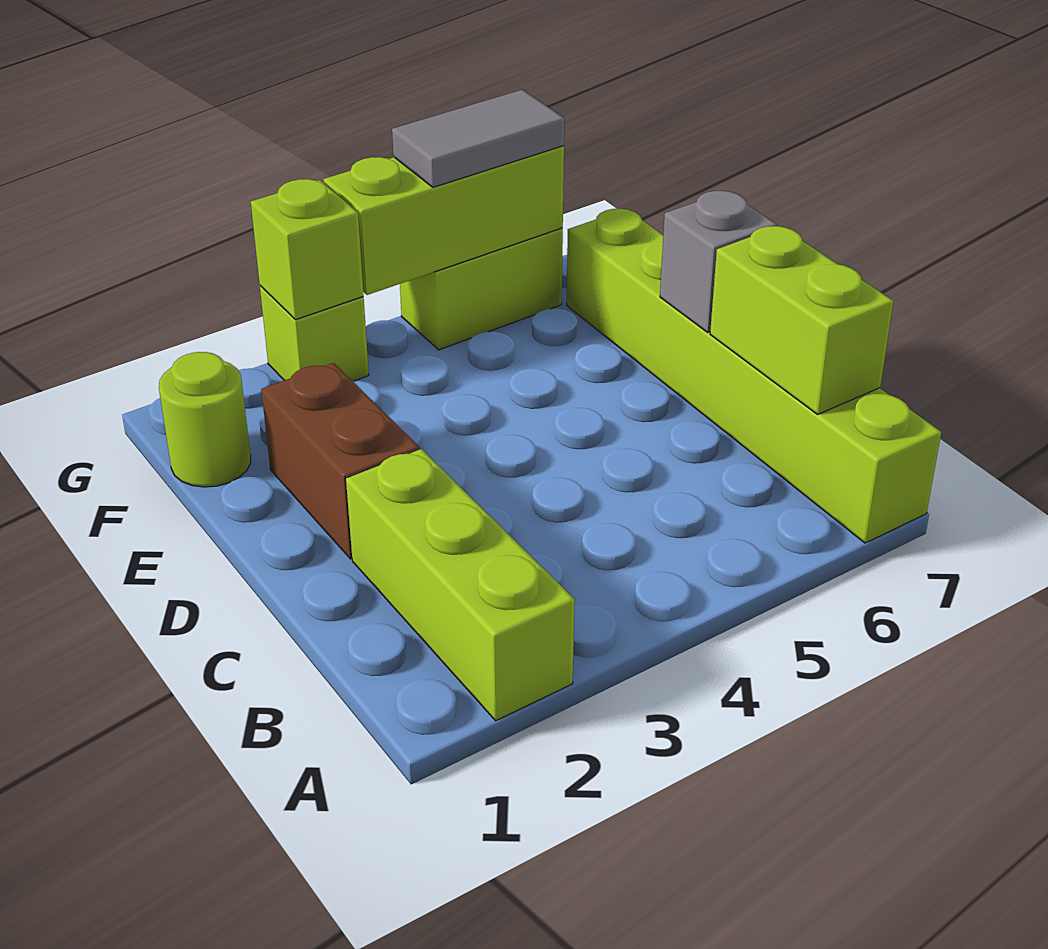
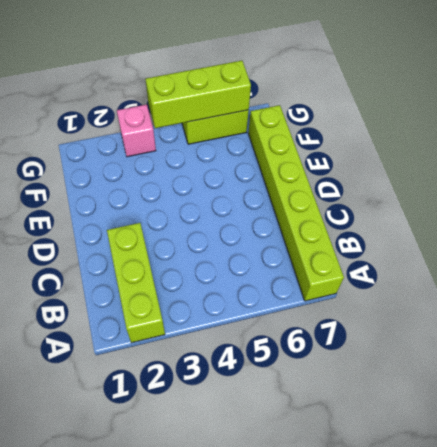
pink 1x1 brick [117,105,156,157] -> lime 1x1 brick [260,286,369,381]
none -> brown 1x2 brick [261,363,419,559]
none -> lime 1x1 round brick [159,352,251,487]

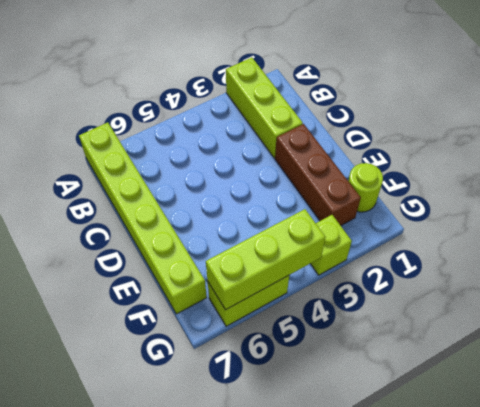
brown 1x3 brick [275,124,361,226] -> brown 1x2 brick [261,363,419,559]
none -> lime 1x2 brick [710,226,893,414]
none -> grey 1x1 brick [660,191,777,332]

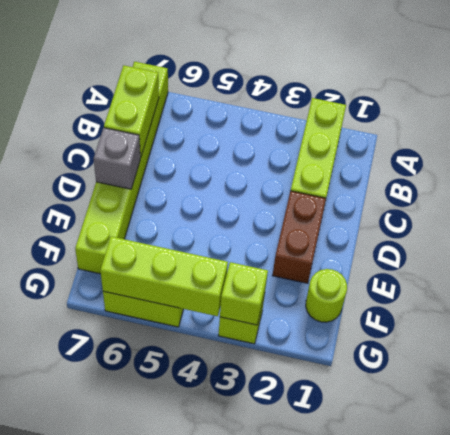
none -> grey 1x2 tile [392,90,564,187]

